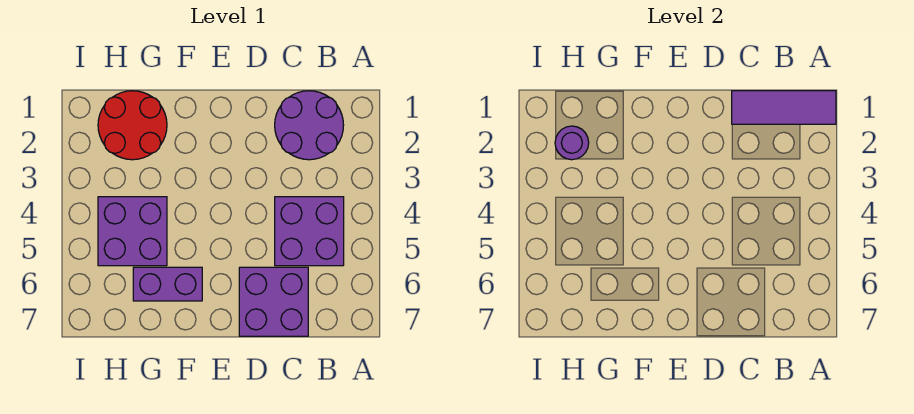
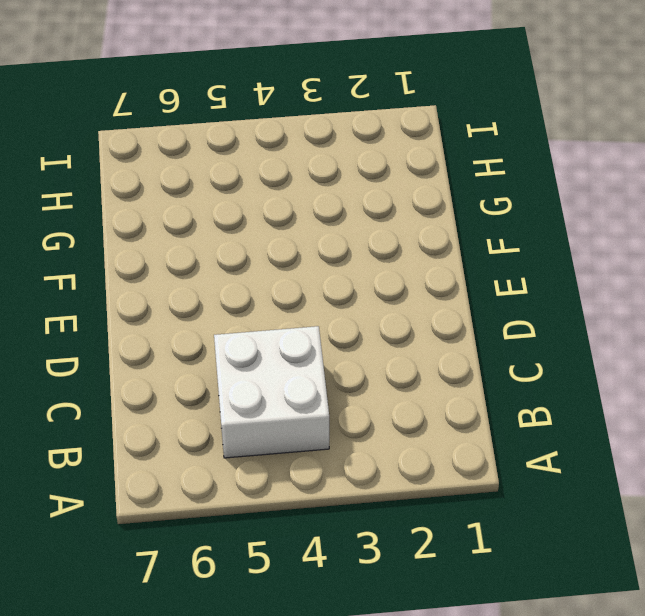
white 2x2 brick [214,326,329,458] -> purple 2x2 brick [275,197,344,266]
none -> purple 2x2 round brick [275,91,344,160]
none -> purple 2x2 brick [239,267,308,336]

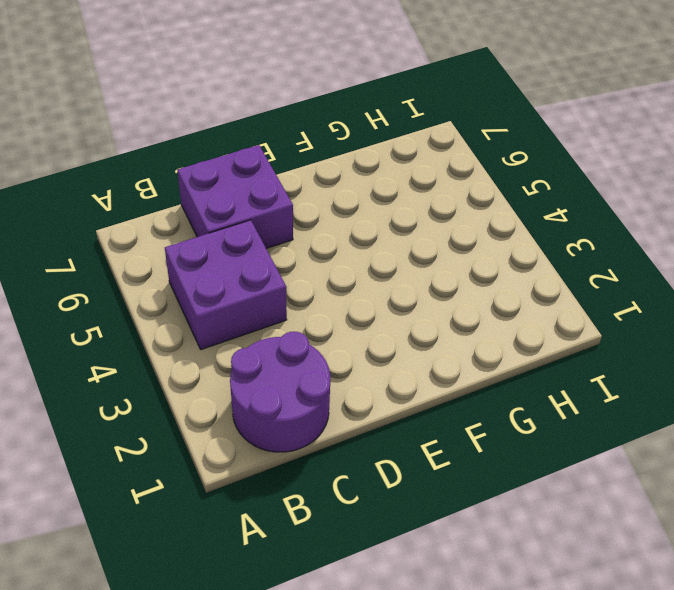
none -> purple 1x2 brick [133,267,202,301]
none -> red 2x2 round brick [98,91,167,160]

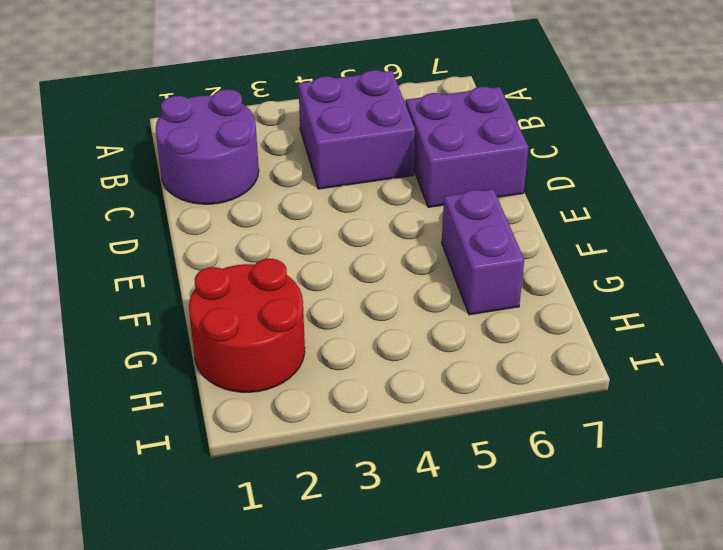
none -> purple 2x2 brick [98,197,167,266]
none -> purple 1x3 tile [732,91,836,124]

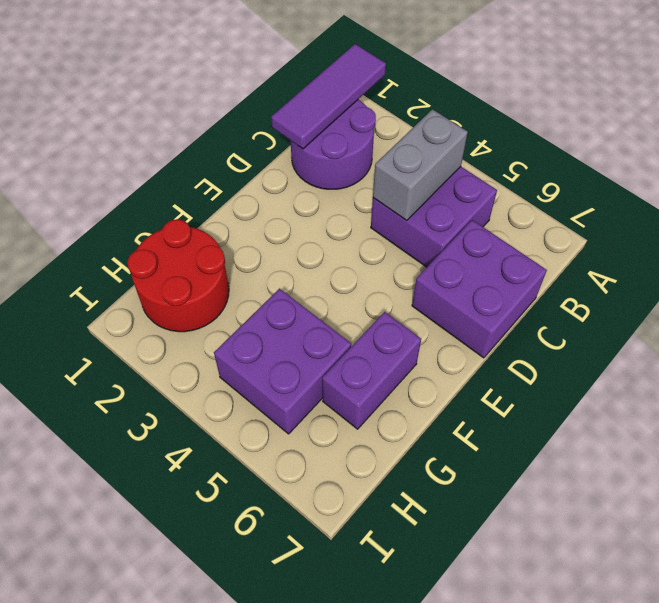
grey 1x2 brick [373,109,468,221] -> none
none -> purple 1x1 round brick [555,126,589,160]

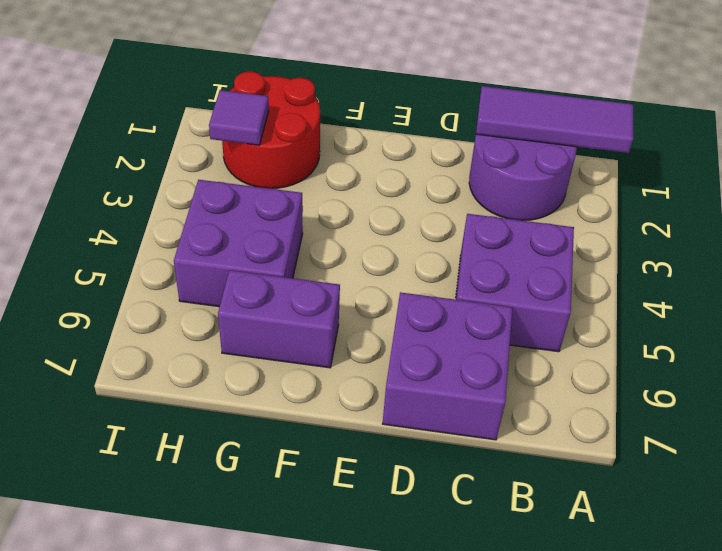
purple 1x1 tile [209,90,269,145] -> purple 1x1 round brick [555,126,589,160]

